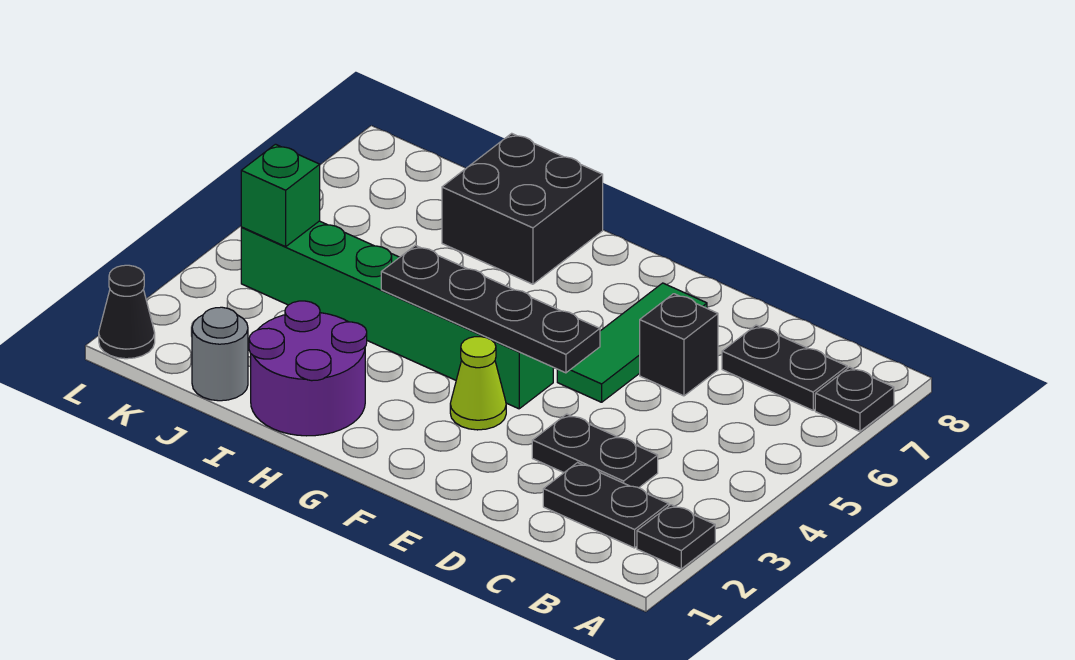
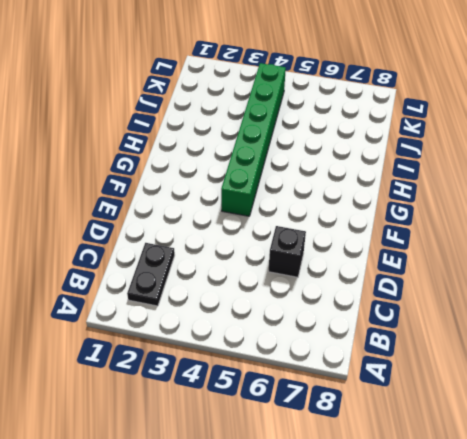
none -> black 1x1 plate [637,505,715,569]
none -> black 1x1 plate [815,367,894,432]
none -> black 1x2 plate [722,325,847,410]

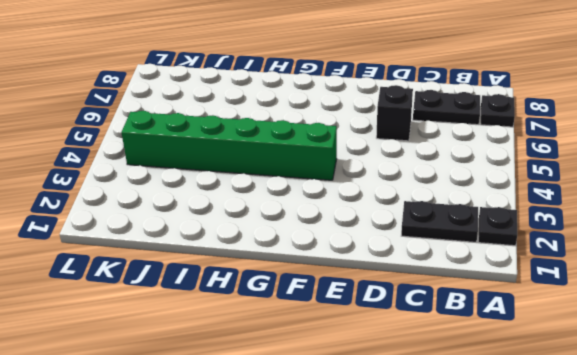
none -> black 1x2 plate [532,414,658,488]
none -> green 1x3 tile [557,283,707,402]
none -> lime 1x1 cone [450,337,506,430]

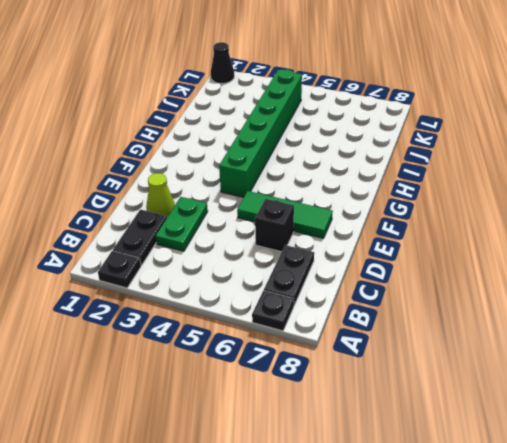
green 1x2 plate [156,197,208,251] -> black 1x2 plate [532,414,658,488]
lime 1x1 cone [146,173,175,217] -> lime 1x1 cone moved to [450,337,506,430]
none -> purple 2x2 round brick [249,301,367,436]
none -> black 2x2 brick [442,133,603,284]
none -> grey 1x1 round brick [192,307,248,401]

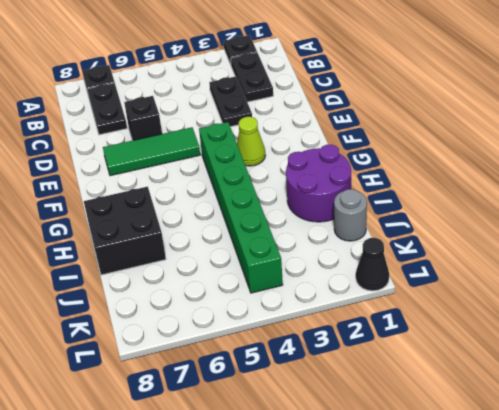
none -> black 1x4 plate [381,245,600,373]
none -> green 1x1 brick [241,144,320,247]

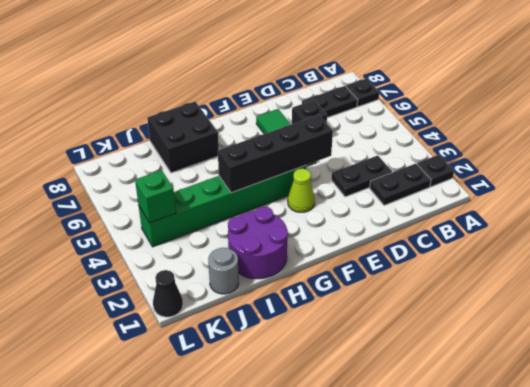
black 1x4 brick [218,115,333,193] -> black 1x4 plate [381,245,600,373]

